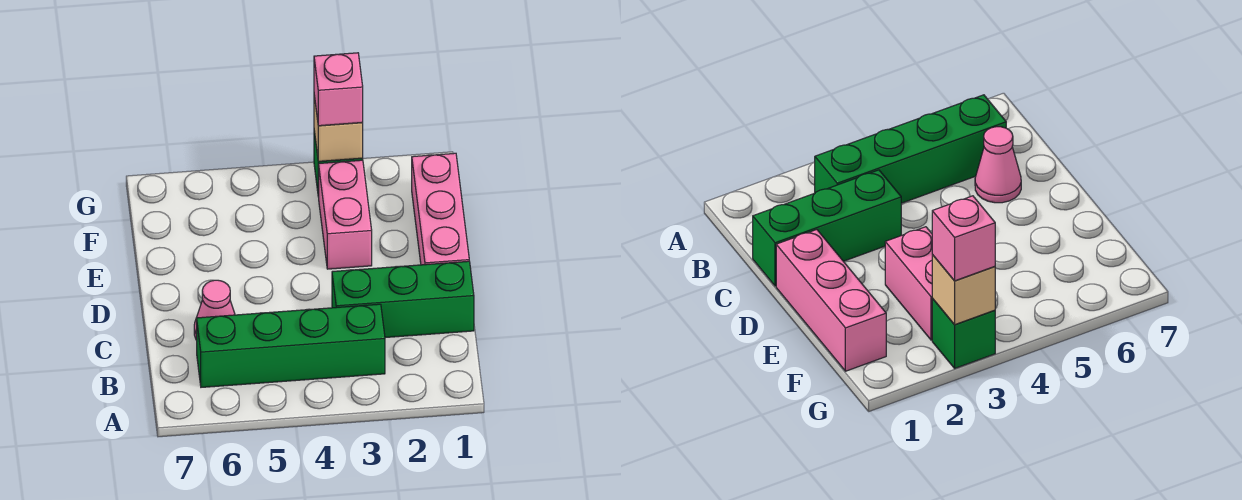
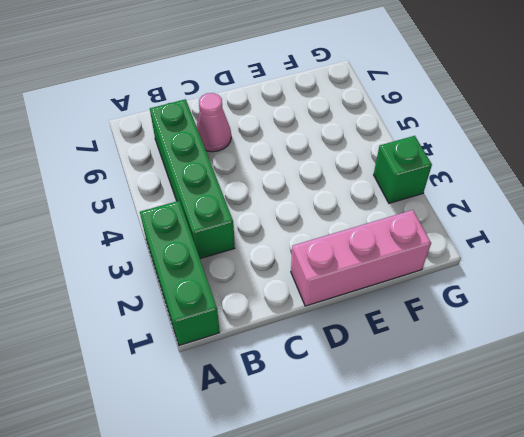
green 1x3 brick [140,201,220,345] -> green 1x3 brick moved to [332,261,474,338]
none -> pink 1x2 brick [319,160,372,269]
none -> tan 1x1 brick [314,96,363,161]

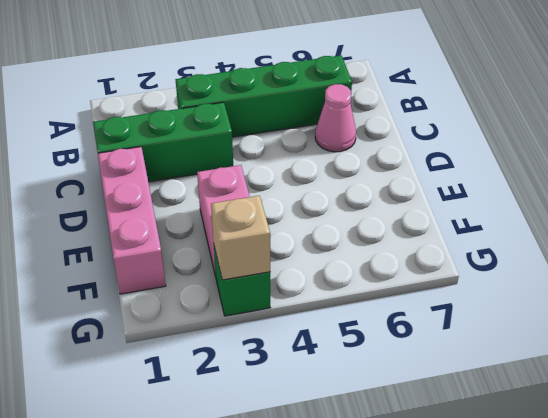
none -> pink 1x1 brick [314,53,363,126]

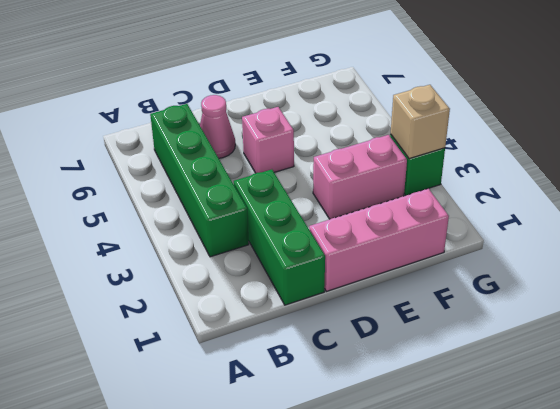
pink 1x1 brick [242,107,294,173] -> pink 1x1 brick moved to [314,53,363,126]

